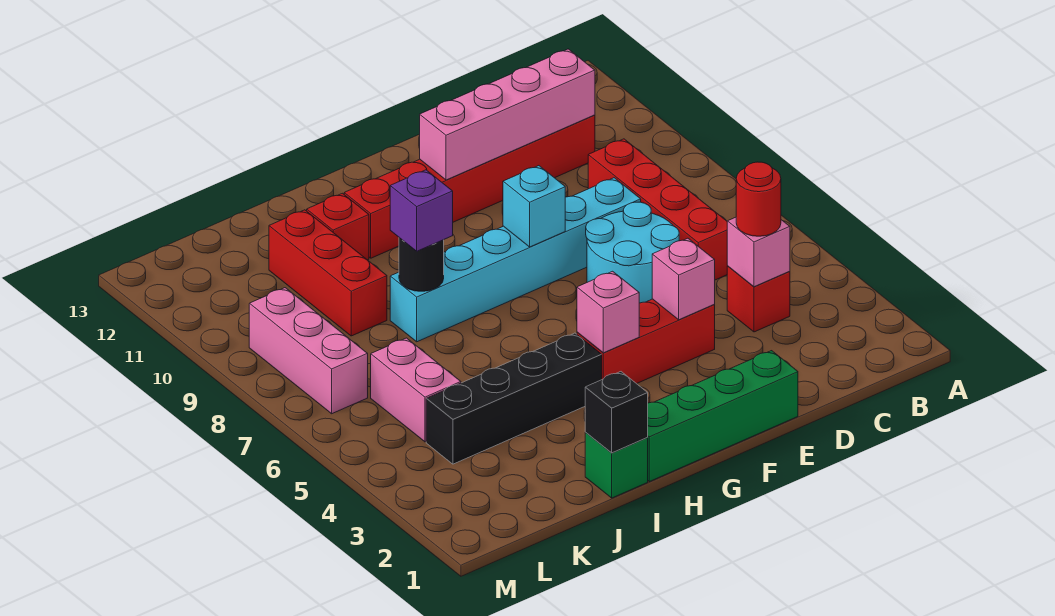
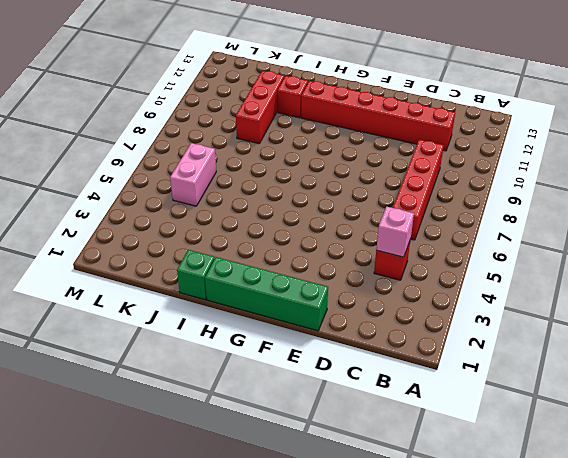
none -> cyan 2x2 round brick [586,202,679,303]
none -> cyan 1x6 brick [390,178,641,342]
none -> red 1x3 brick [577,299,715,384]

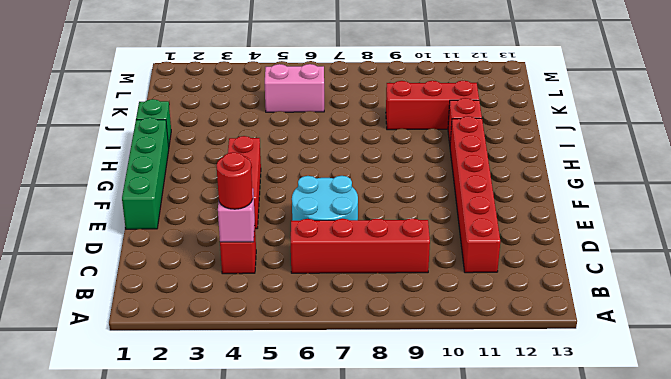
none -> cyan 1x6 brick [390,178,641,342]
none -> black 1x4 brick [426,333,602,464]
none -> pink 1x3 brick [249,288,368,414]

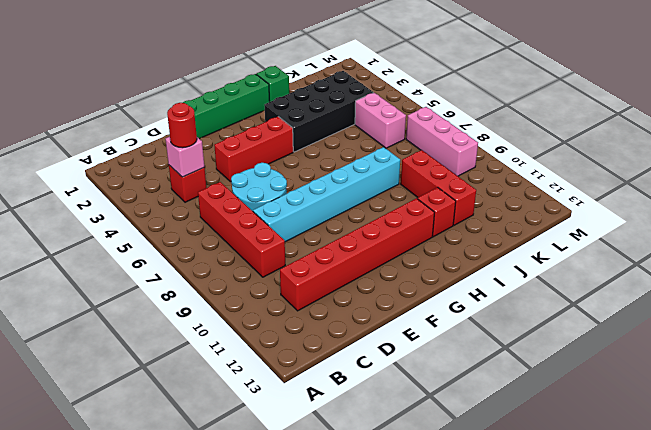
black 2x4 brick [264,71,373,152] -> black 1x4 brick [426,333,602,464]
none -> pink 1x4 brick [420,49,595,180]
none -> pink 1x1 brick [652,238,715,320]
none -> cyan 1x1 brick [503,166,565,247]

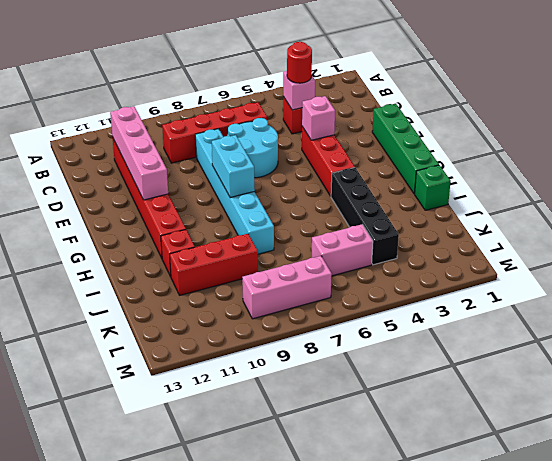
cyan 1x2 brick [212,135,255,198] -> cyan 1x1 brick [503,166,565,247]
none -> pink 1x1 brick [577,271,639,353]
none -> black 1x1 brick [585,372,648,453]
none -> black 1x1 round brick [399,238,444,291]

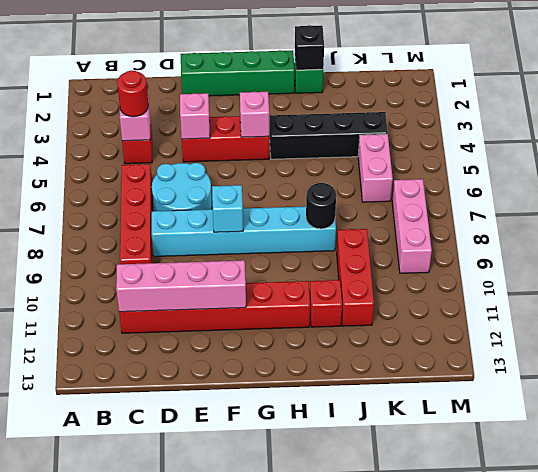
none -> purple 1x1 brick [390,170,453,251]

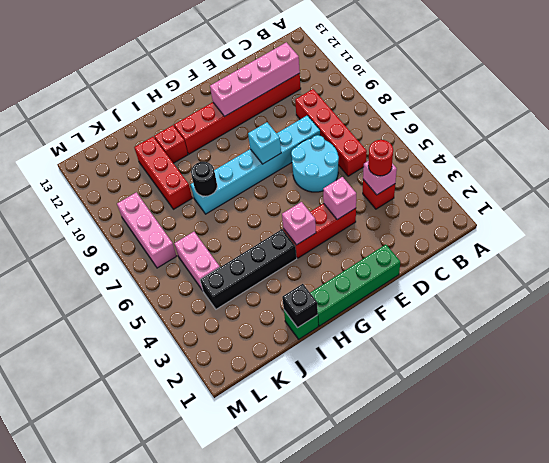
none -> purple 1x1 brick [390,170,453,251]

